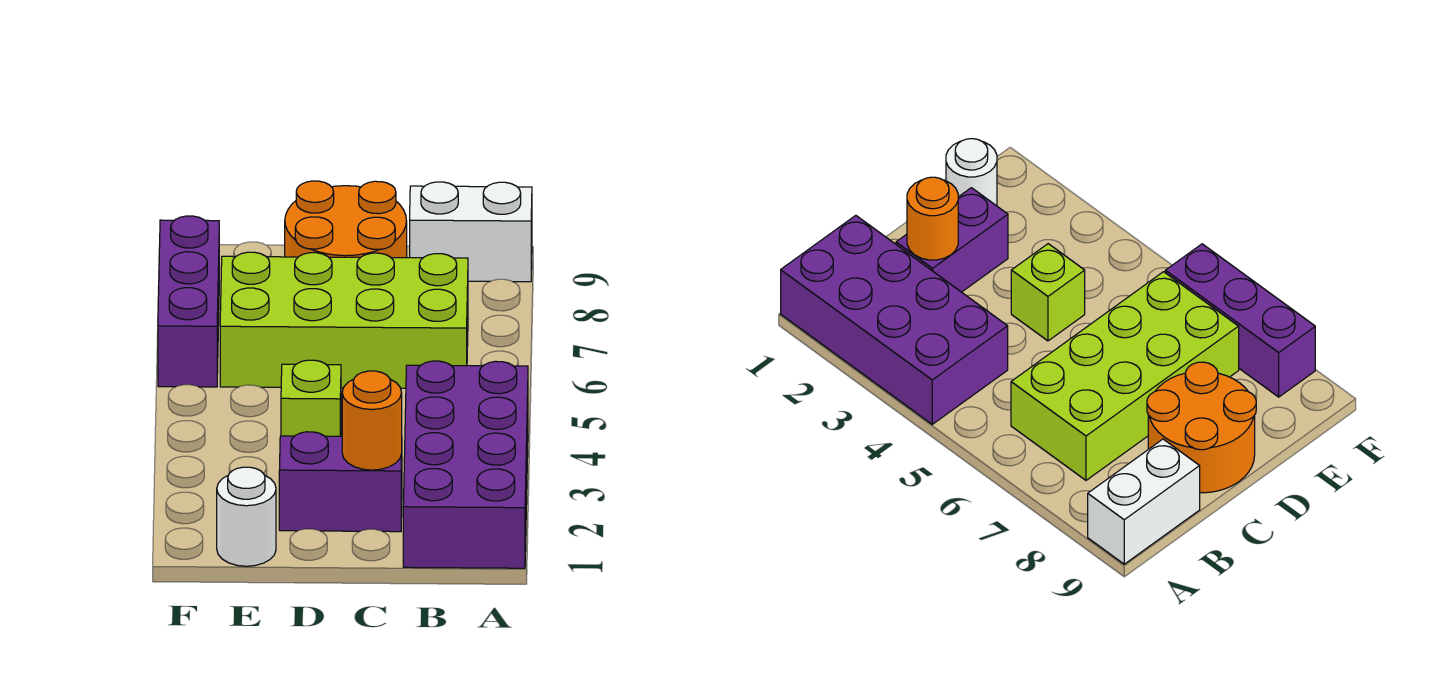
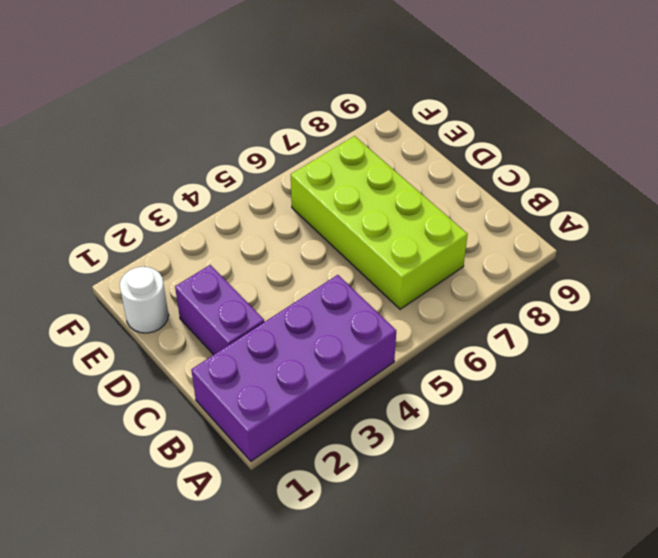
none -> white 1x2 brick [410,182,532,282]
none -> orange 2x2 round brick [285,181,407,258]

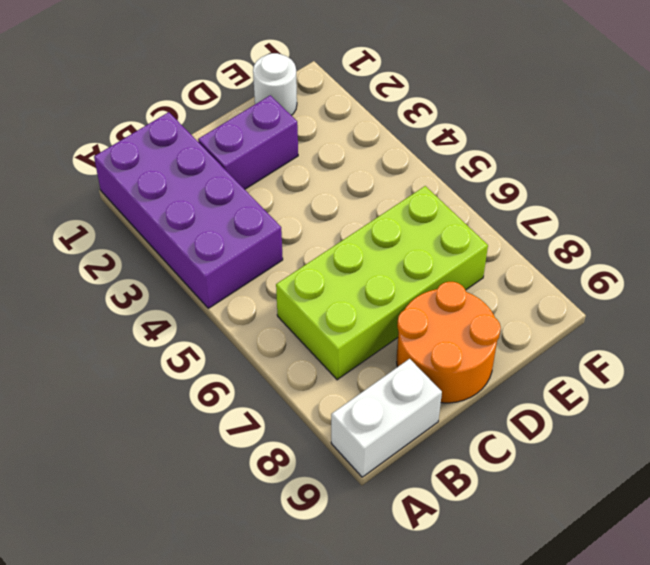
none -> lime 1x1 brick [281,360,341,436]
none -> purple 1x3 brick [158,216,219,387]

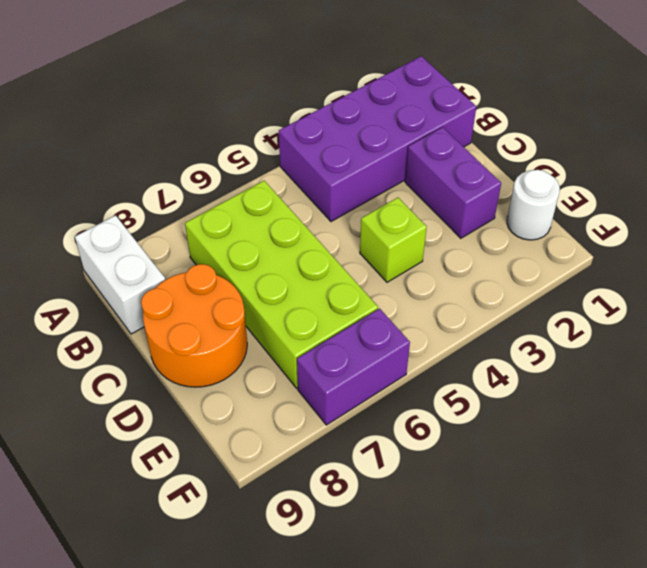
purple 1x2 brick [297,309,410,425] -> purple 1x3 brick [158,216,219,387]
none -> orange 1x1 round brick [342,371,402,470]

